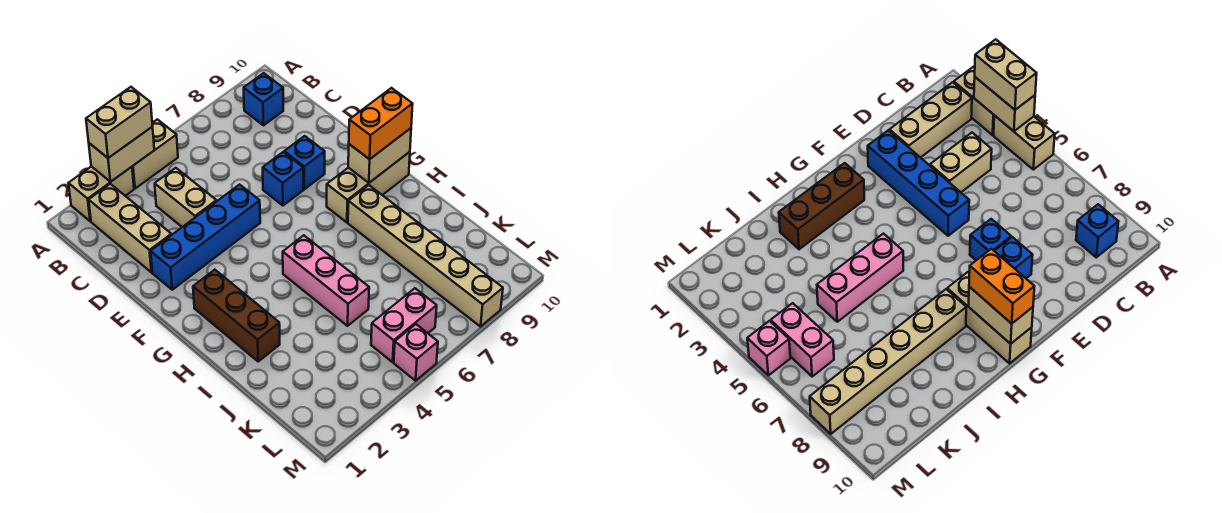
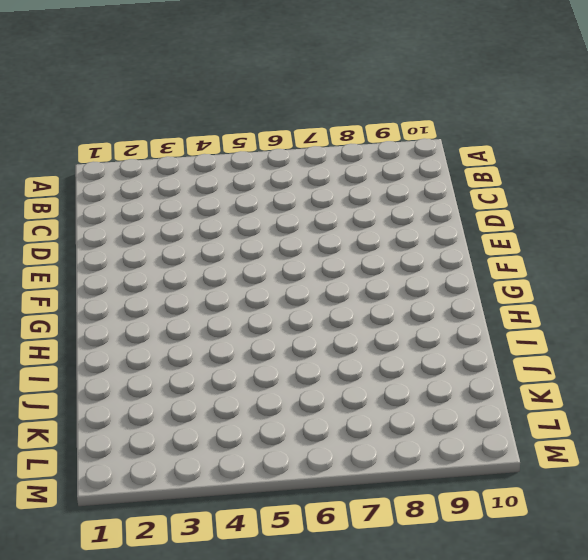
none -> tan 1x2 brick [69,166,134,221]
none -> tan 1x2 brick [132,119,178,189]
none -> tan 1x3 brick [89,184,171,272]

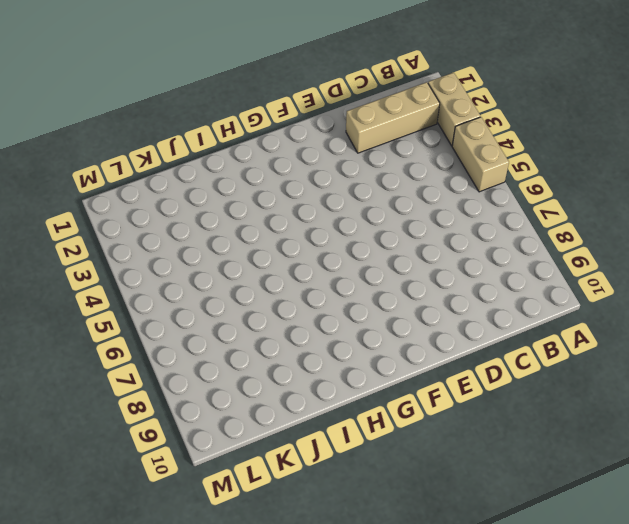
none -> blue 1x1 brick [244,73,283,125]
none -> tan 1x2 brick [155,168,216,227]
none -> blue 1x4 brick [151,185,260,290]

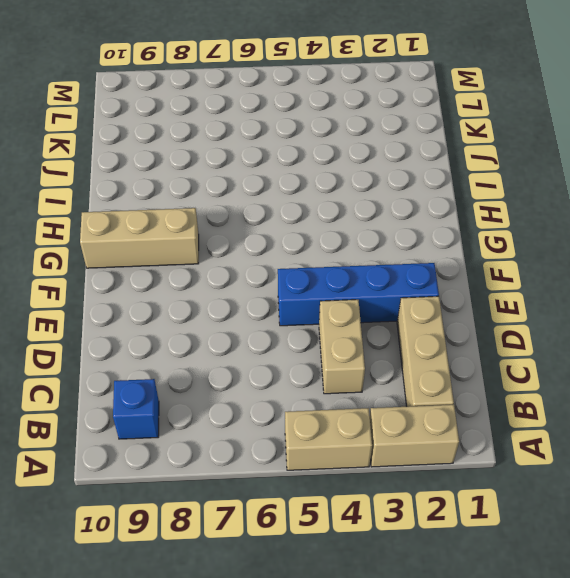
none -> blue 1x1 brick [263,152,303,206]
none -> blue 1x1 brick [284,136,325,189]
none -> brown 1x3 brick [193,270,280,361]

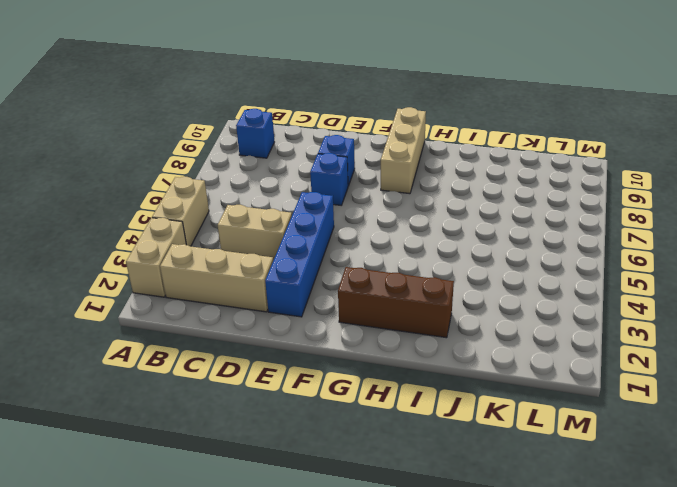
none -> pink 1x3 brick [283,235,369,326]
none -> tan 1x6 brick [348,185,503,327]
none -> pink 1x2 brick [371,288,437,362]

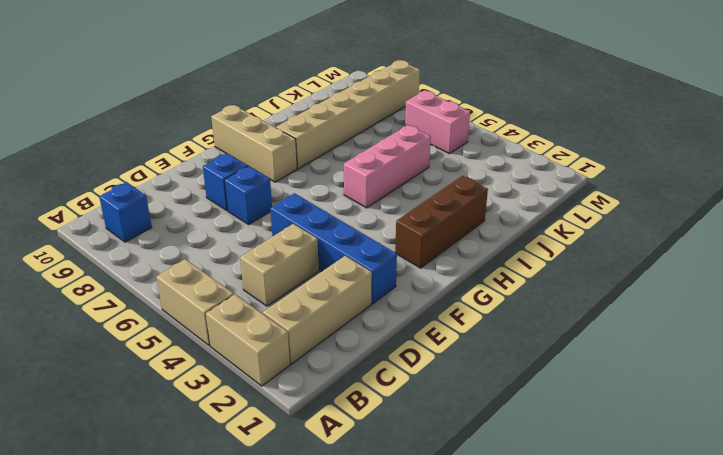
none -> pink 1x1 brick [394,324,438,381]
none -> tan 1x2 brick [89,127,154,182]
none -> tan 1x2 brick [348,128,411,183]

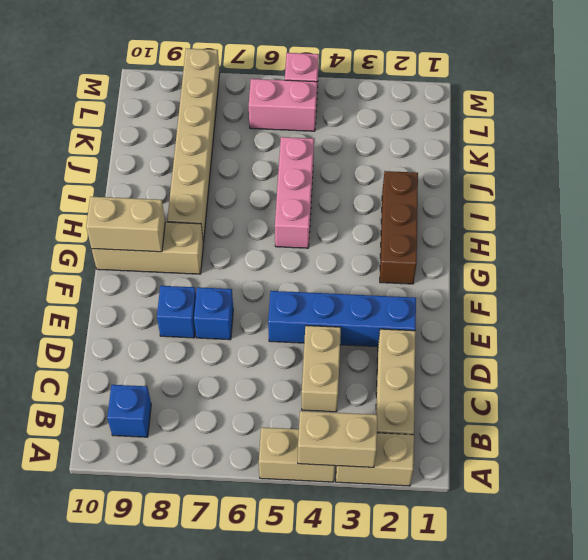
none -> tan 1x2 brick [86,87,152,158]
none -> orange 1x2 brick [349,88,413,159]

